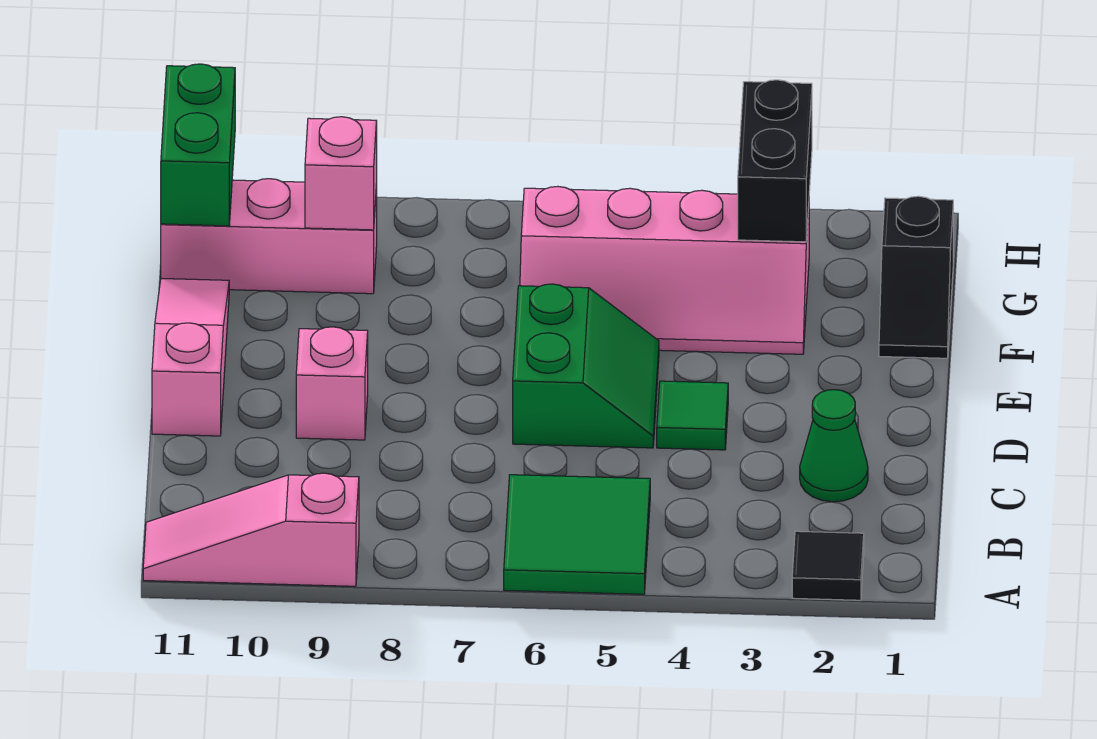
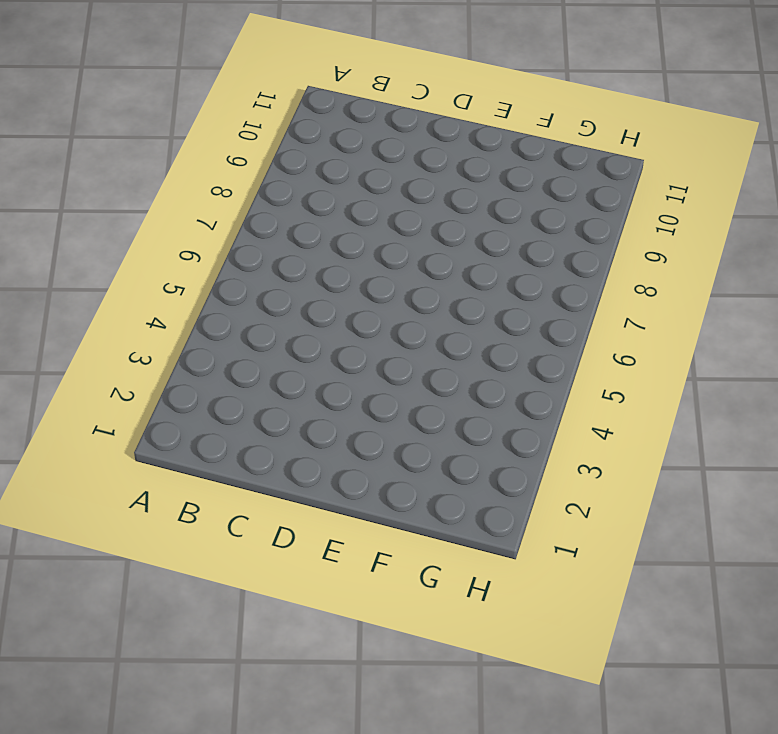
none -> black 1x1 tile [792,531,864,600]
none -> green 2x2 tile [504,475,650,594]
none -> pink 1x3 slope [143,473,359,586]

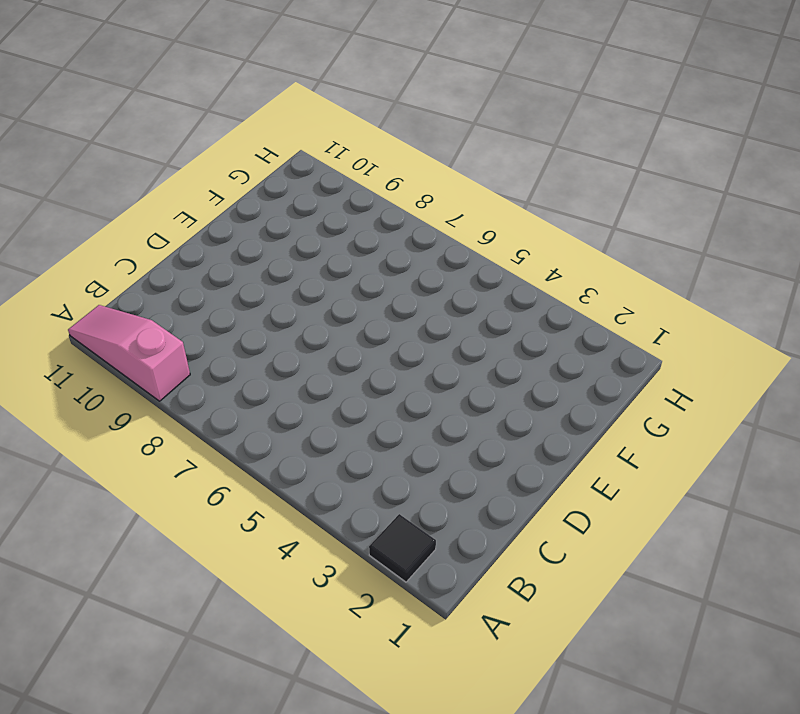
none -> green 2x2 tile [504,475,650,594]
none -> green 1x1 cone [800,390,868,502]
none -> green 1x1 tile [657,381,728,450]

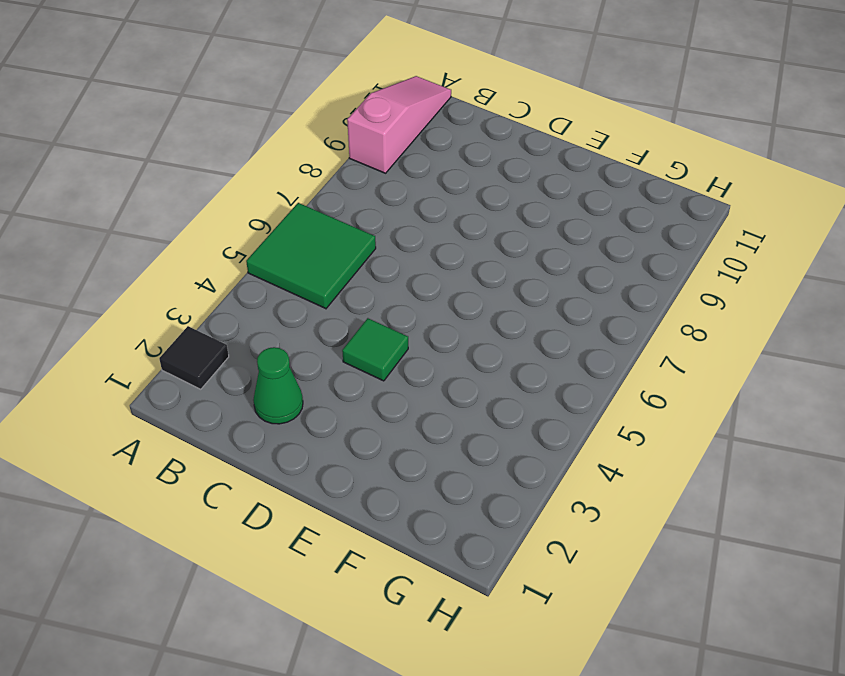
none -> green 2x2 slope [513,284,659,448]
none -> pink 1x1 brick [296,327,368,440]
none -> pink 1x3 slope [152,279,229,436]

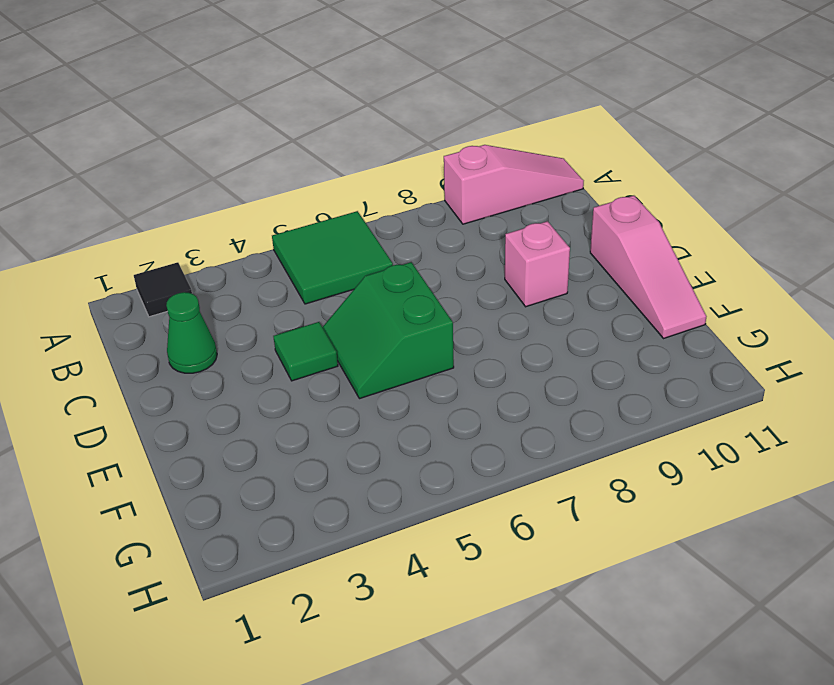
none -> black 1x2 slope [879,196,953,358]
none -> pink 2x4 slope [520,187,809,354]
none -> pink 1x3 brick [161,179,377,294]

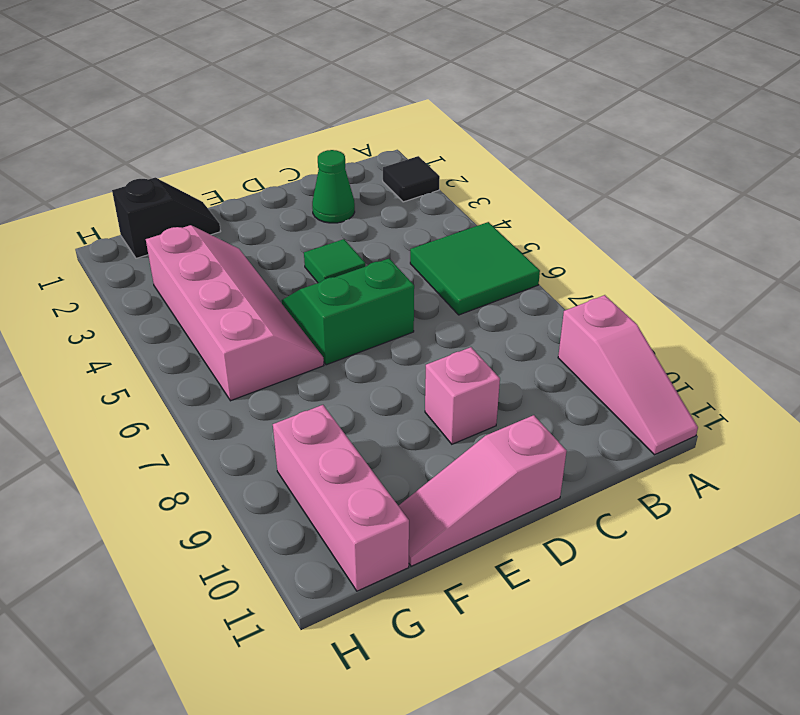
none -> black 1x2 brick [738,80,812,242]
none -> pink 1x1 brick [305,117,377,230]
none -> green 1x2 brick [161,64,235,226]

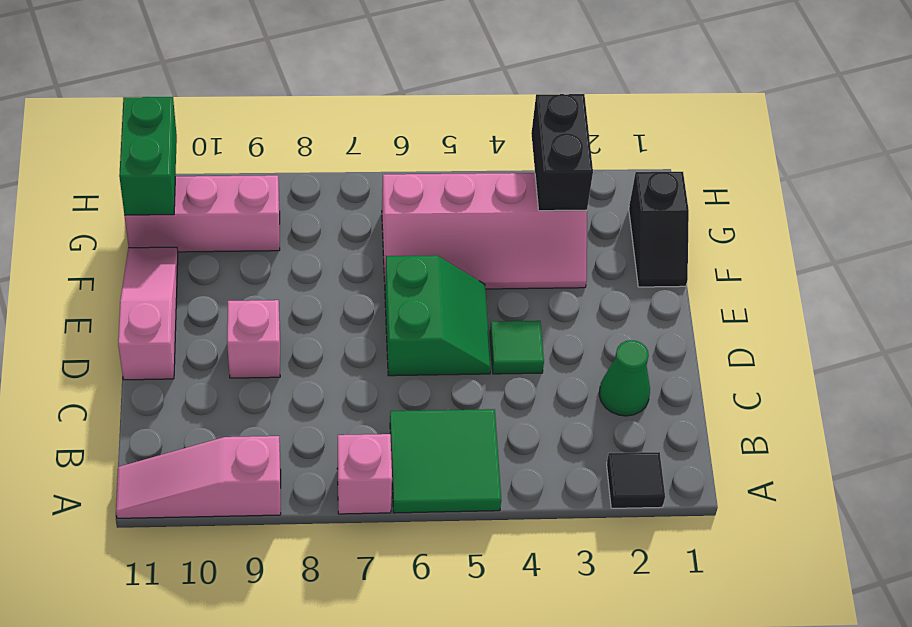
pink 1x1 brick [337,434,392,514] -> pink 1x1 brick moved to [305,117,377,230]

